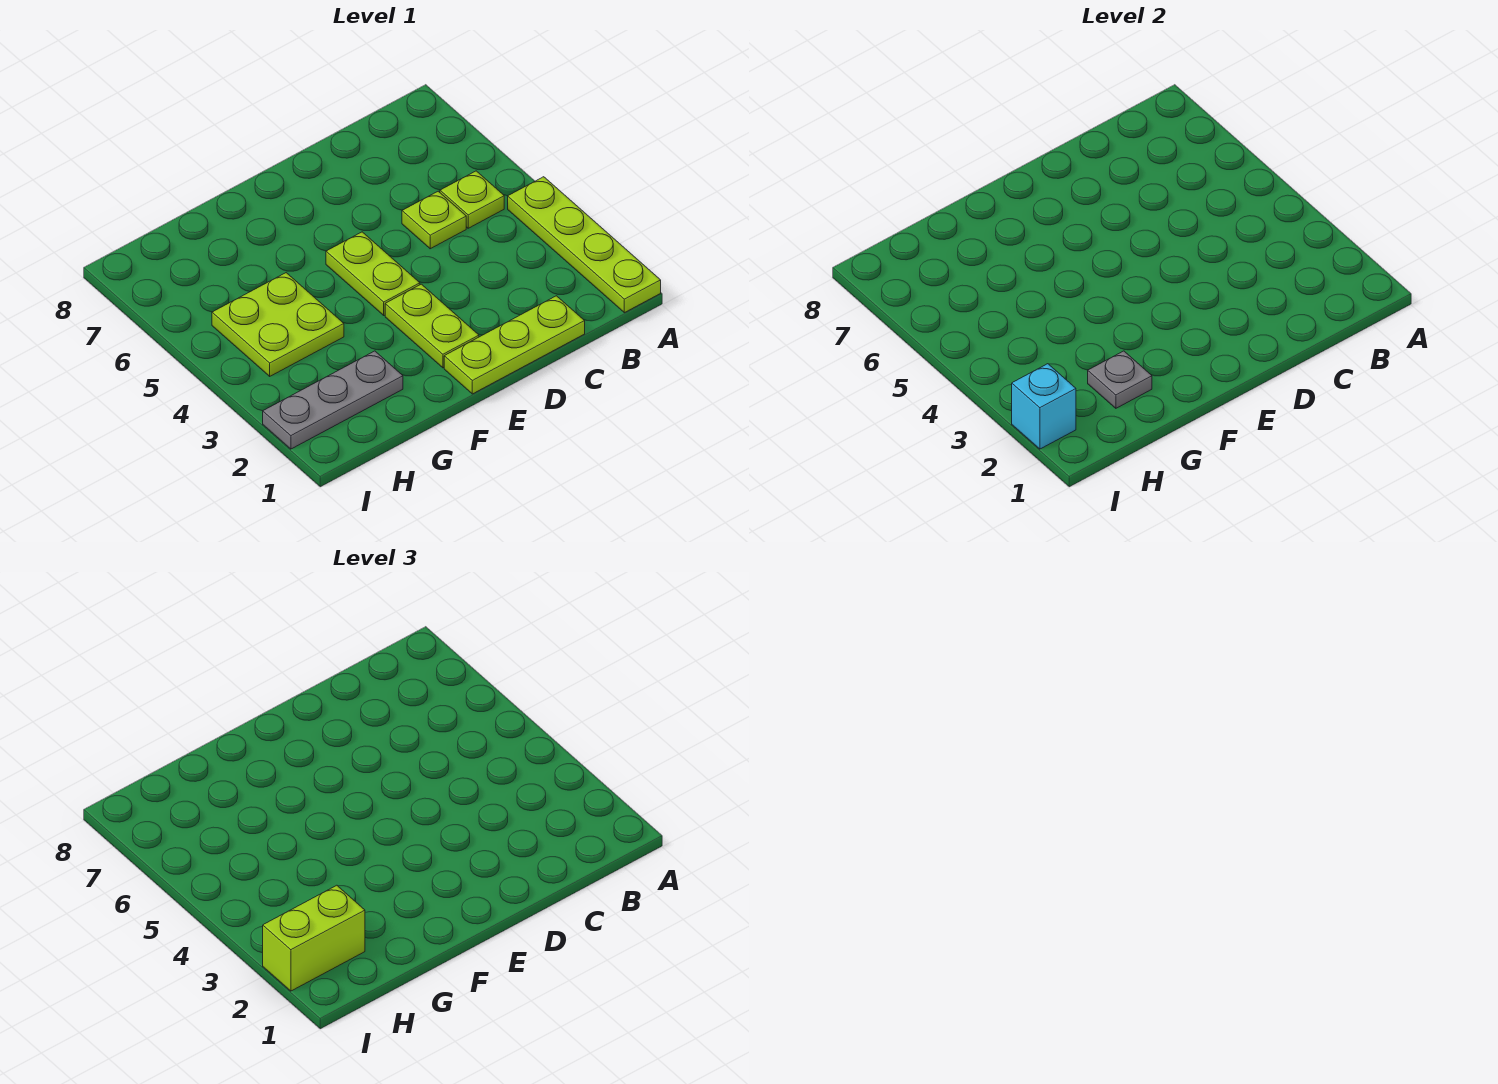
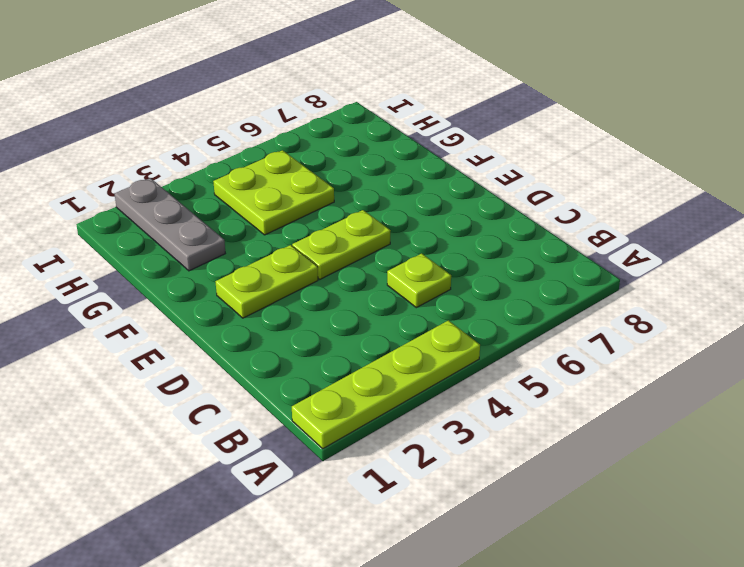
none -> lime 1x1 plate [440,171,504,228]
none -> lime 1x3 plate [444,296,585,394]

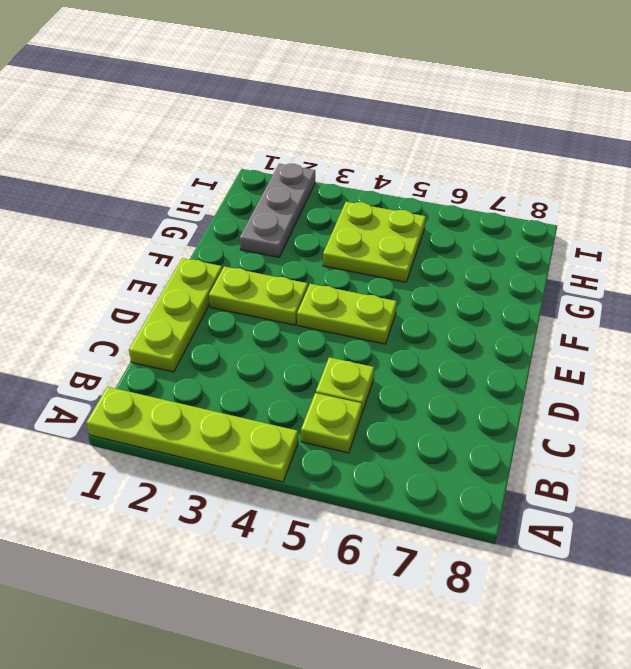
none -> grey 1x1 plate [1088,351,1152,408]
none -> cyan 1x1 brick [1012,364,1076,449]

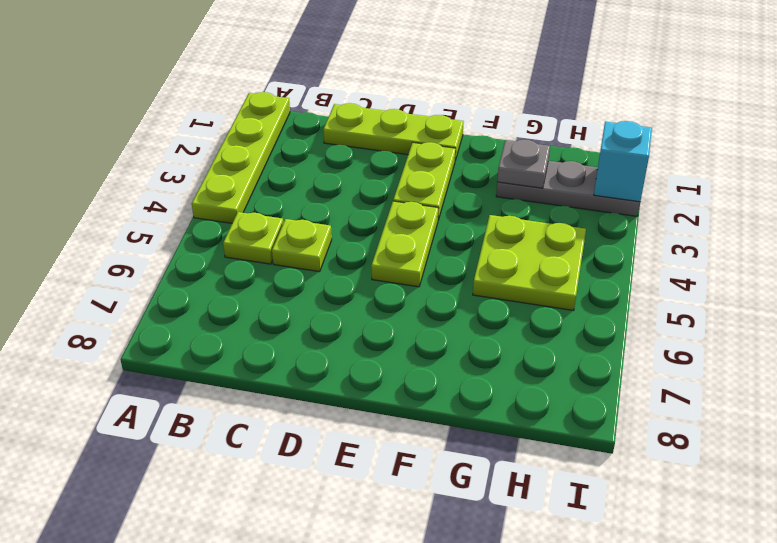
none -> lime 1x2 brick [263,885,365,991]

